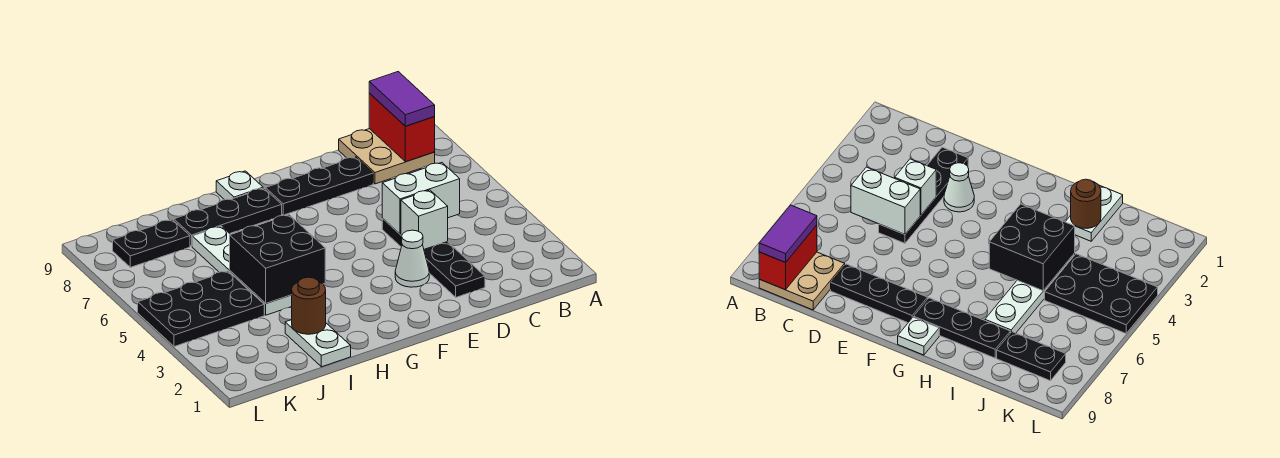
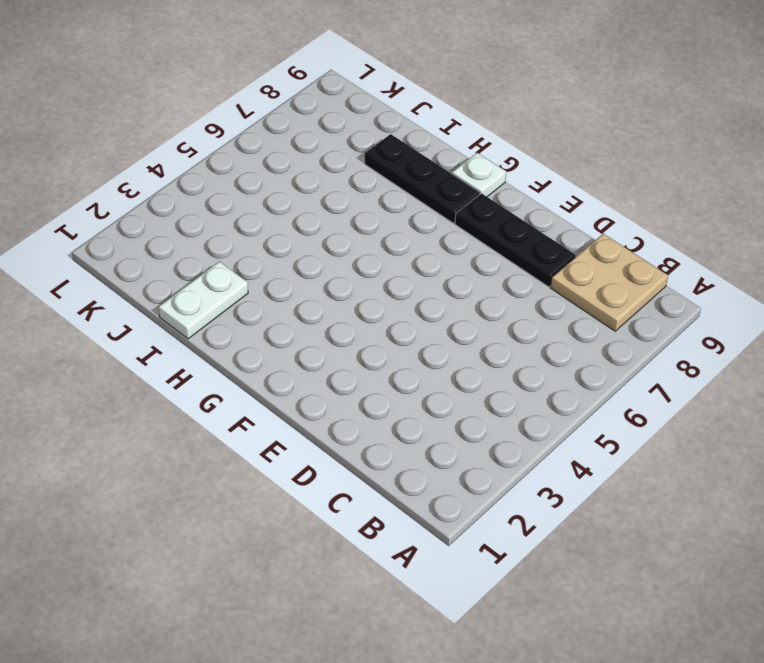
none -> black 1x4 plate [382,219,485,297]
none -> white 1x1 cone [395,230,429,287]
none -> white 1x4 plate [192,226,292,315]

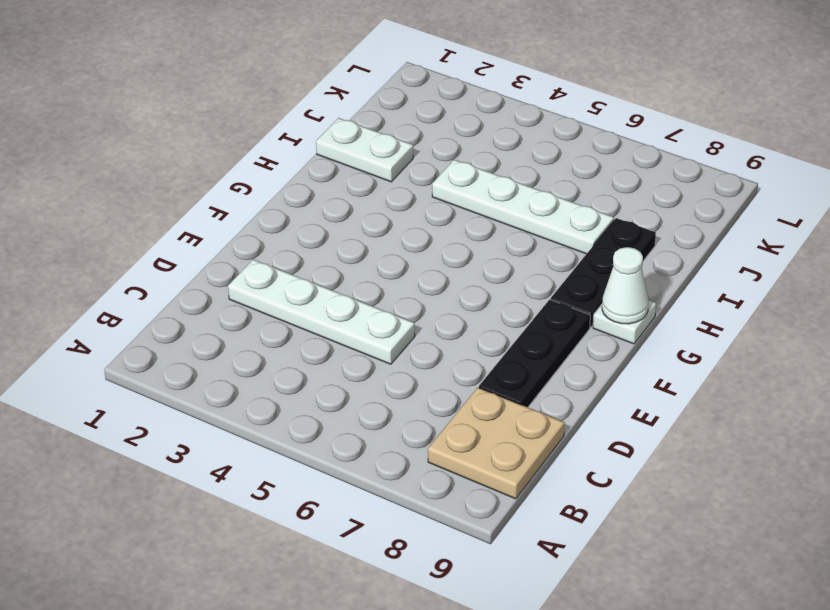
white 1x4 plate [228,260,415,364] -> black 1x4 plate [382,219,485,297]
white 1x1 cone [602,247,648,324] -> white 1x1 cone moved to [395,230,429,287]
none -> black 2x3 plate [138,271,264,347]
none -> black 1x2 plate [113,219,190,267]
none -> red 1x2 brick [369,93,435,162]

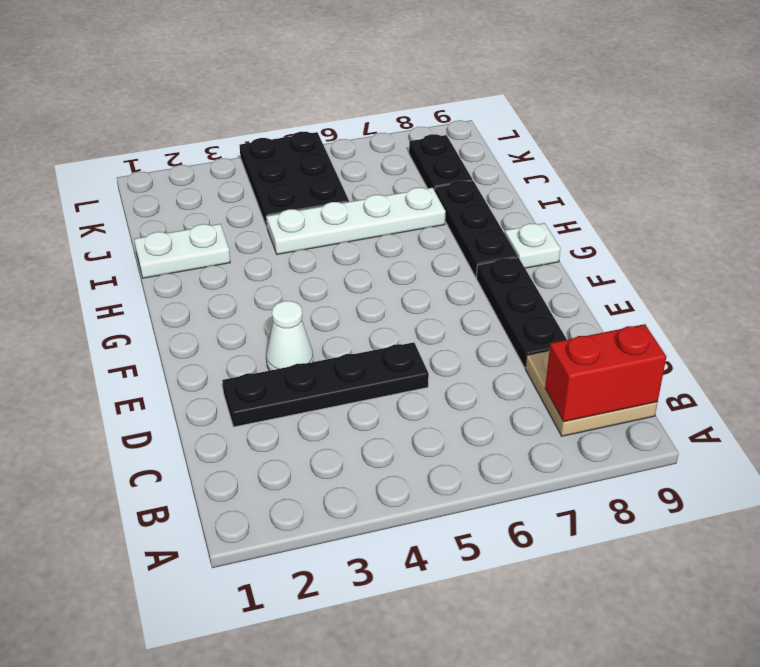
none -> white 1x2 brick [382,163,460,234]
none -> white 1x1 brick [401,190,448,249]
none -> black 2x2 brick [230,215,325,303]

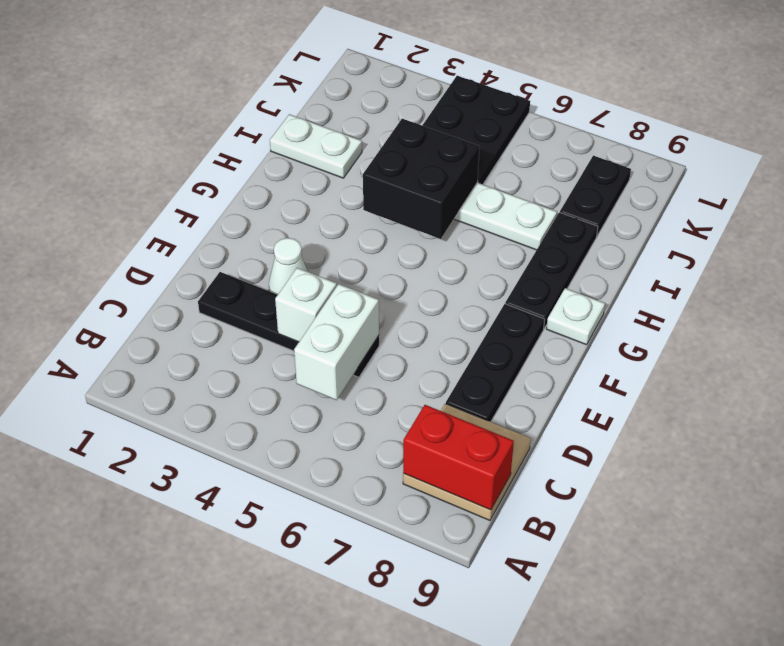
none -> brown 1x1 round brick [292,277,326,334]
none -> purple 1x2 tile [369,72,435,126]

